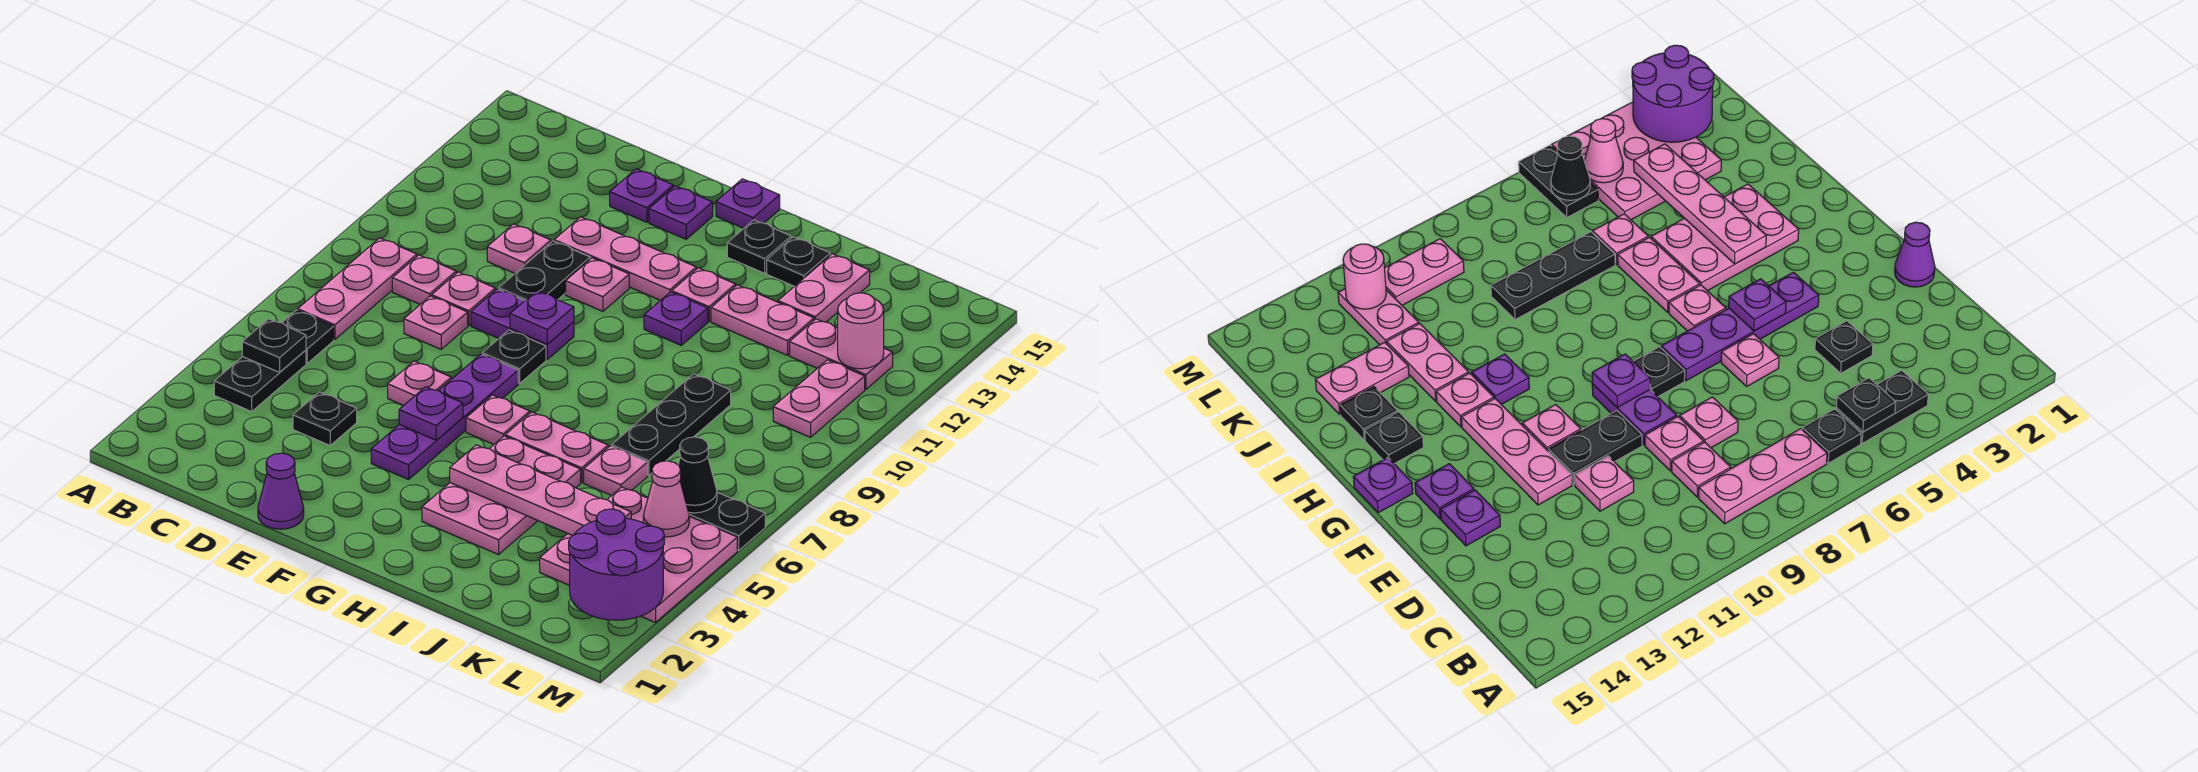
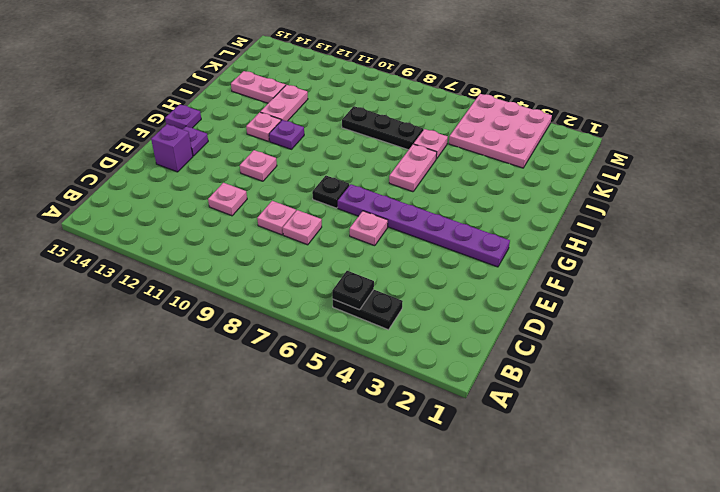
purple 1x1 brick [151,124,193,172] -> purple 1x1 plate [610,169,673,222]
purple 1x6 plate [338,184,510,267] -> purple 1x4 plate [371,354,518,480]
none -> black 1x1 plate [282,310,334,363]
none -> pink 1x3 plate [298,238,417,339]
none -> pink 1x1 plate [392,255,456,304]
none -> black 1x1 plate [293,392,357,445]

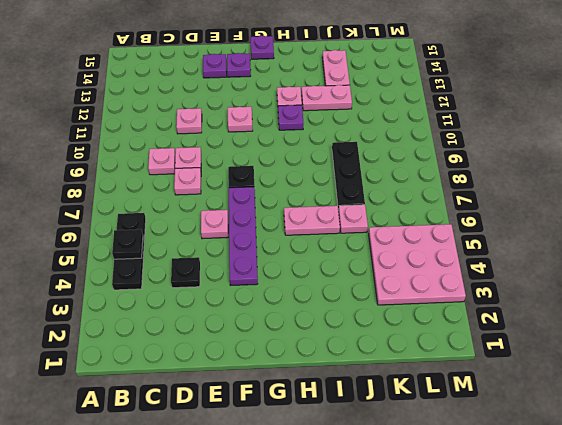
none -> pink 1x3 plate [298,238,417,339]
none -> purple 1x1 cone [258,453,304,529]
none -> purple 1x2 plate [471,289,574,359]
none -> black 1x2 plate [499,241,590,301]

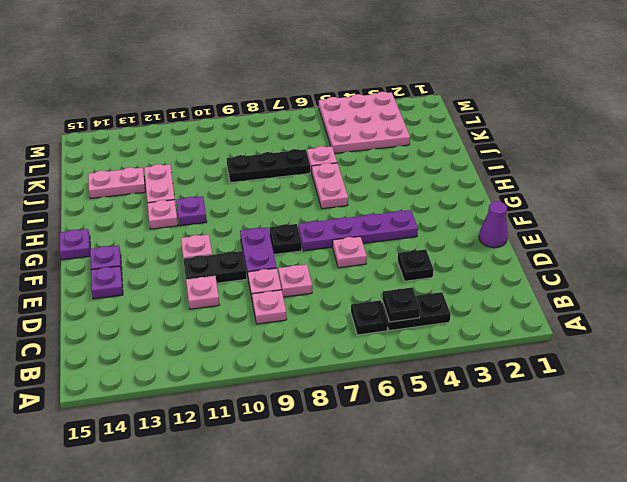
none -> pink 1x3 plate [298,238,417,339]
none -> pink 1x3 plate [554,217,696,300]
none -> pink 1x1 plate [466,395,530,444]
none -> pink 2x3 plate [422,436,581,555]

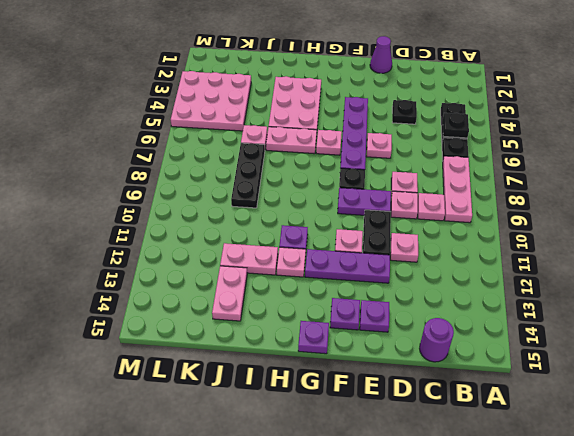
purple 1x1 round brick [420,318,454,362] -> none
purple 1x3 plate [305,249,390,283] -> pink 1x3 plate [554,217,696,300]
none -> black 1x1 plate [727,220,791,273]
none -> black 1x1 plate [767,237,830,286]
none -> pink 1x2 plate [790,319,893,389]
none -> black 1x2 plate [689,492,765,550]

